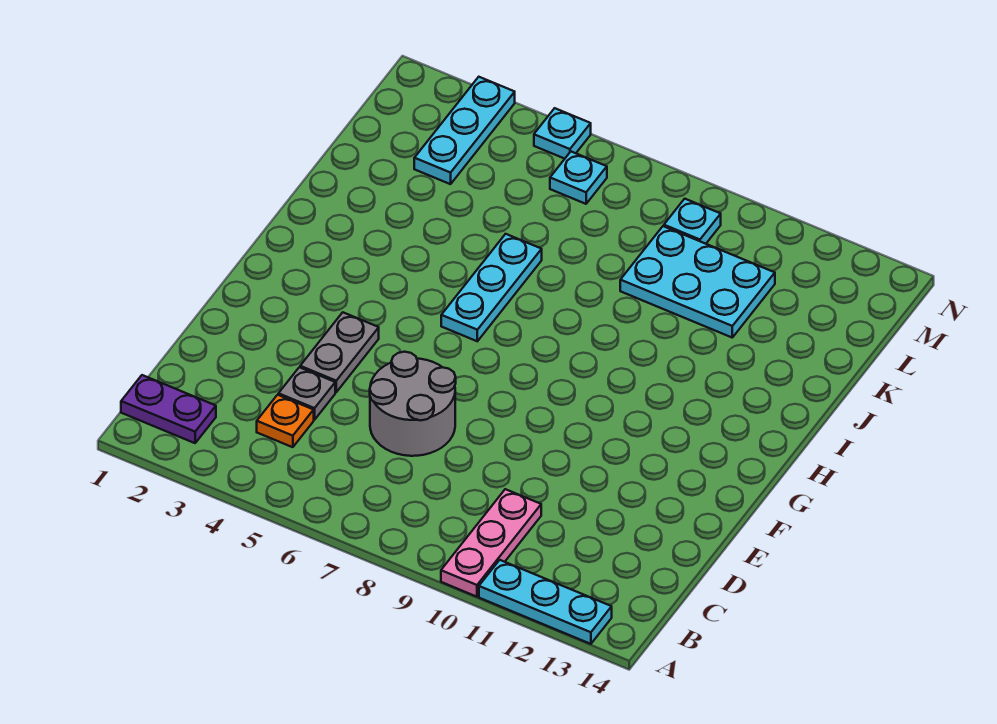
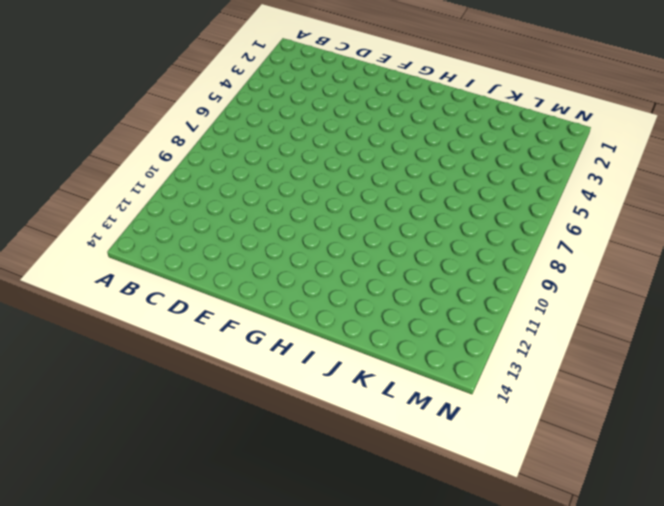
none -> pink 1x3 plate [441,489,541,597]
none -> cyan 1x3 plate [479,560,612,644]
none -> purple 1x2 plate [121,375,216,443]

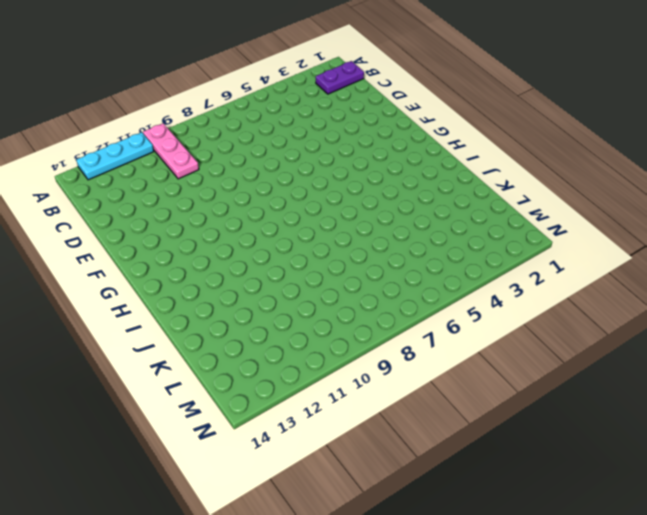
none -> orange 1x1 plate [257,395,314,447]
none -> grey 1x1 plate [278,367,335,420]
none -> grey 2x2 round brick [370,352,456,456]

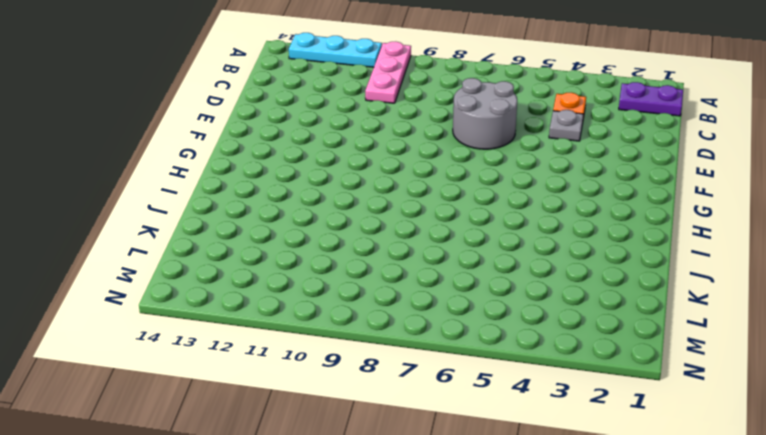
none -> grey 1x2 plate [300,312,379,392]
none -> cyan 1x3 plate [441,234,542,341]
none -> cyan 2x3 plate [620,226,775,337]

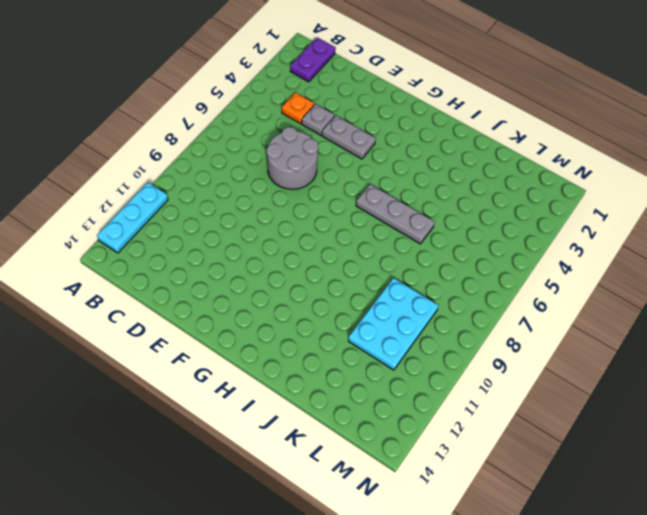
grey 1x3 plate [356,184,435,244] -> cyan 1x3 plate [441,234,542,341]
none -> pink 1x3 plate [441,489,541,597]
none -> cyan 1x3 plate [414,77,515,184]
none -> cyan 1x1 plate [550,152,607,204]

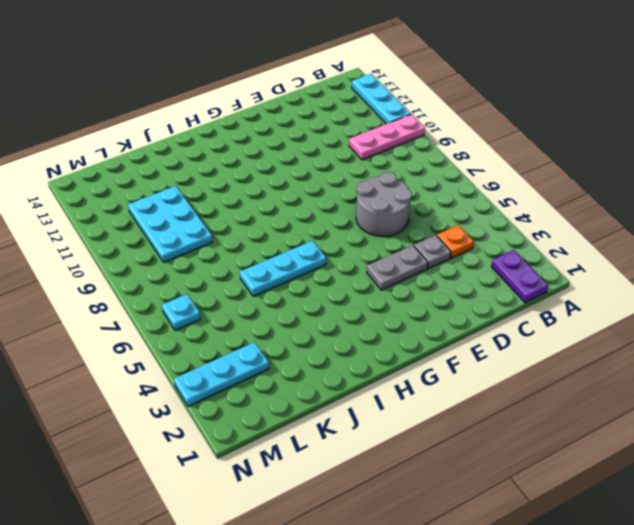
none -> cyan 1x1 plate [664,199,721,244]
none -> cyan 1x1 plate [534,108,591,159]

